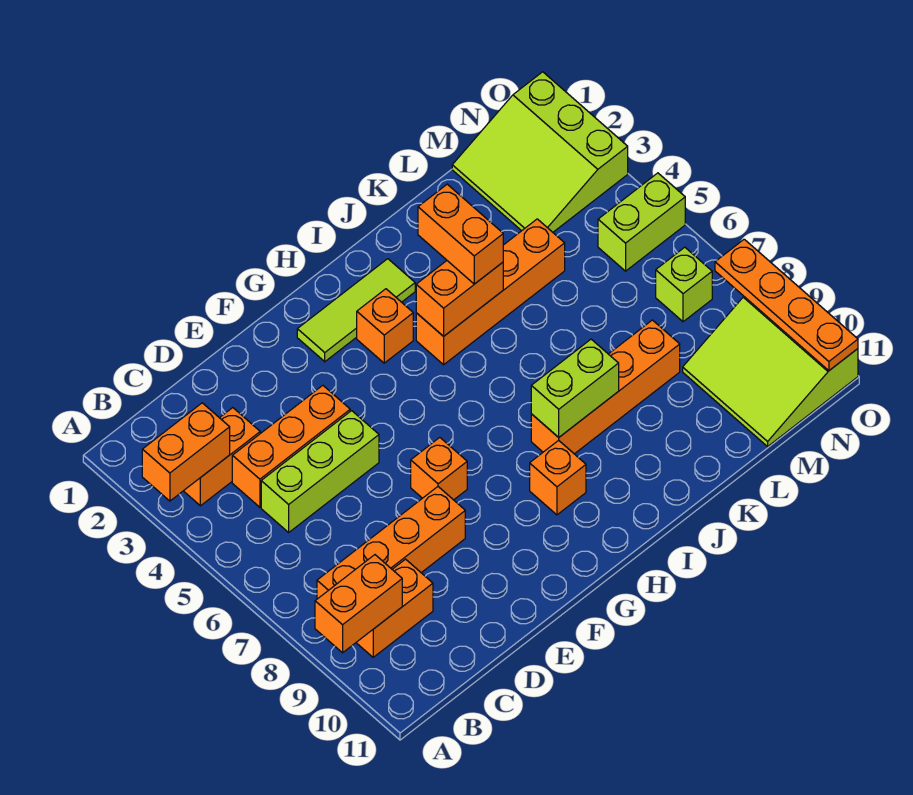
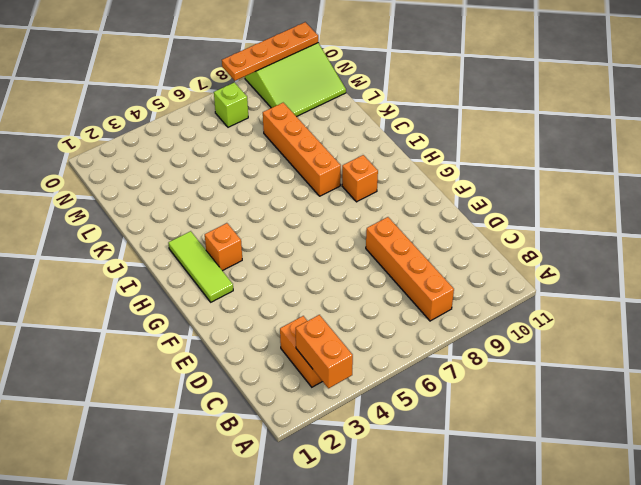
none -> orange 1x2 brick [356,559,433,657]
none -> orange 1x3 brick [232,385,350,507]
none -> lime 1x3 brick [261,411,379,532]

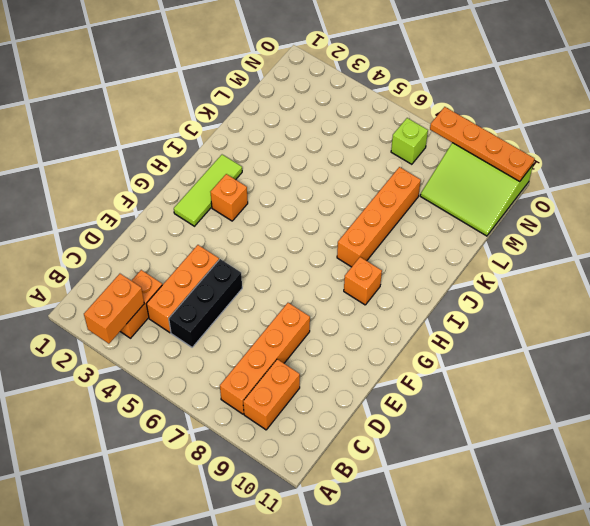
black 1x3 brick [169,259,242,347] -> lime 1x3 brick [261,411,379,532]
none -> orange 1x1 brick [411,438,467,500]
none -> orange 1x4 brick [416,219,565,365]
none -> lime 3x3 slope [452,72,628,232]

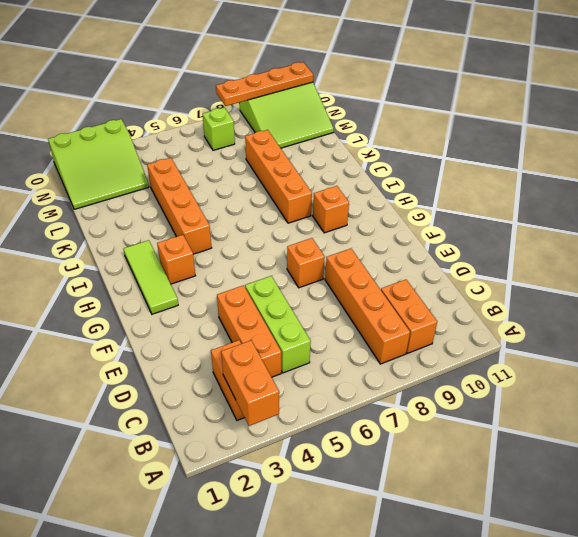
none -> lime 1x2 brick [598,173,685,271]
none -> orange 1x2 brick [315,555,402,653]
none -> orange 1x2 brick [416,261,503,336]

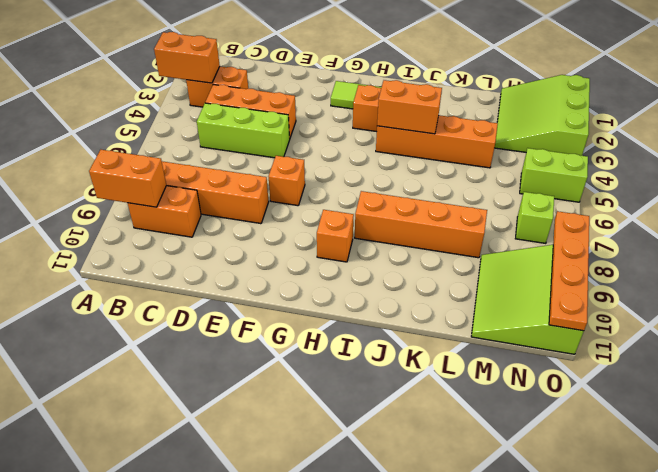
none -> lime 1x2 brick [531,339,619,437]
none -> orange 1x2 brick [418,184,503,284]

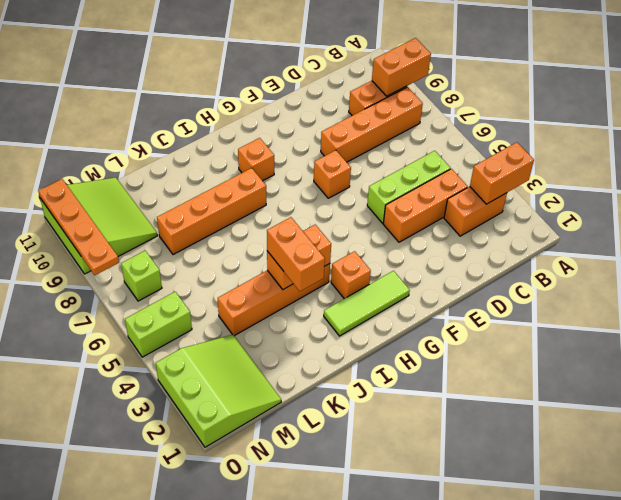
none -> lime 1x2 brick [531,339,619,437]

